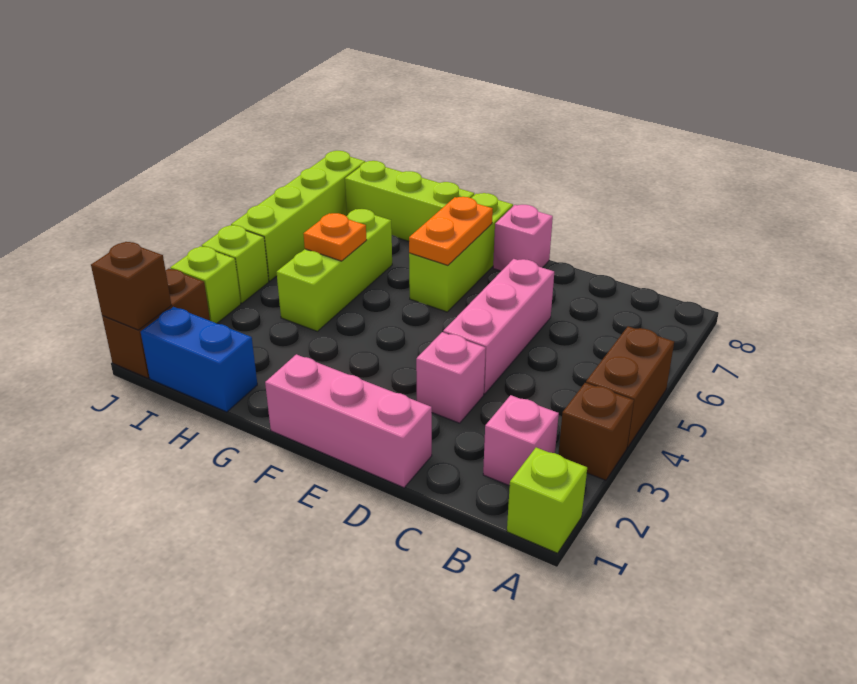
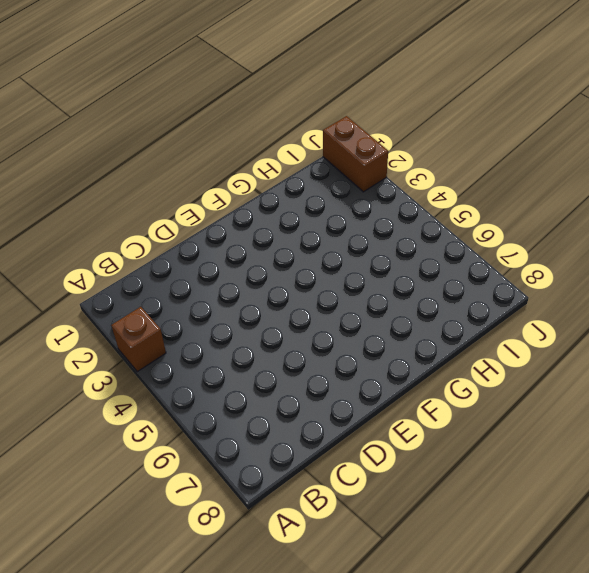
none -> lime 1x1 brick [507,448,587,553]
none -> brown 1x2 brick [586,326,674,448]
none -> pink 1x1 brick [483,395,559,486]

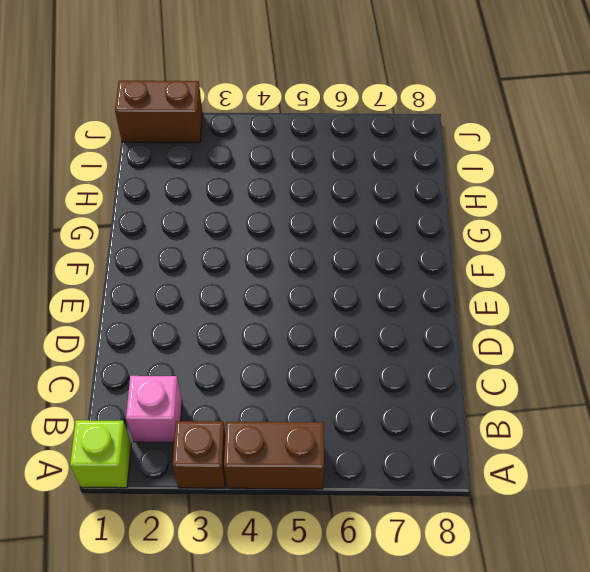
none -> pink 1x3 brick [265,354,432,488]
none -> pink 1x1 brick [416,332,486,423]
none -> pink 1x3 brick [443,259,554,394]

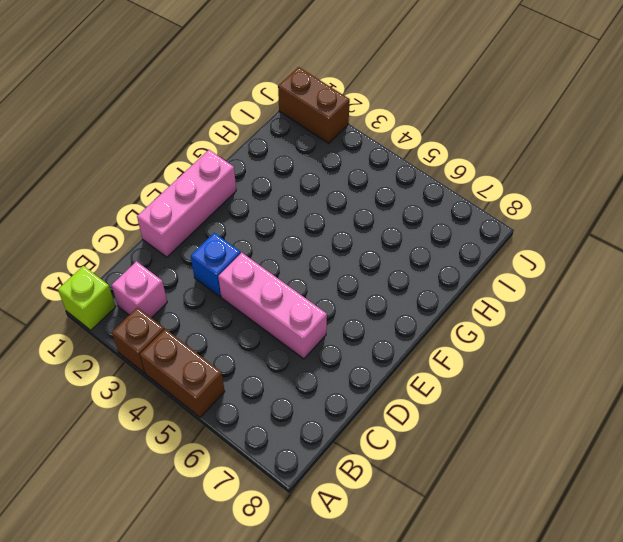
blue 1x1 brick [191,233,241,297] -> pink 1x1 brick [416,332,486,423]
none -> pink 1x1 brick [493,205,553,271]
none -> lime 1x3 brick [409,193,513,312]
none -> lime 1x3 brick [345,161,474,241]

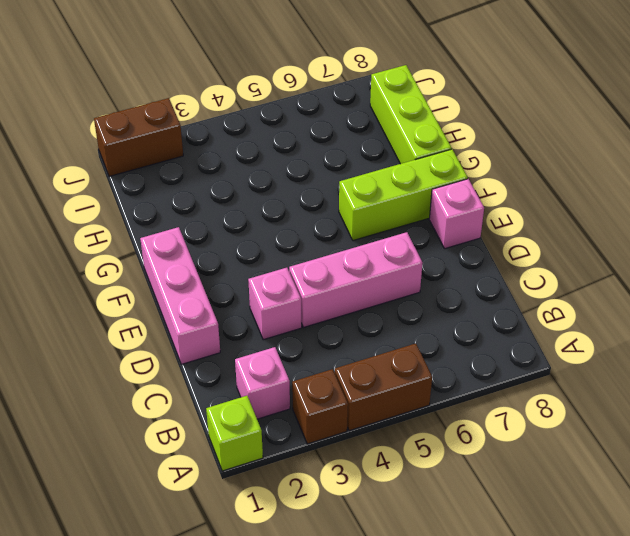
none -> blue 1x2 brick [141,307,257,412]
none -> lime 1x3 brick [276,209,392,331]
none -> lime 1x1 brick [170,246,241,323]

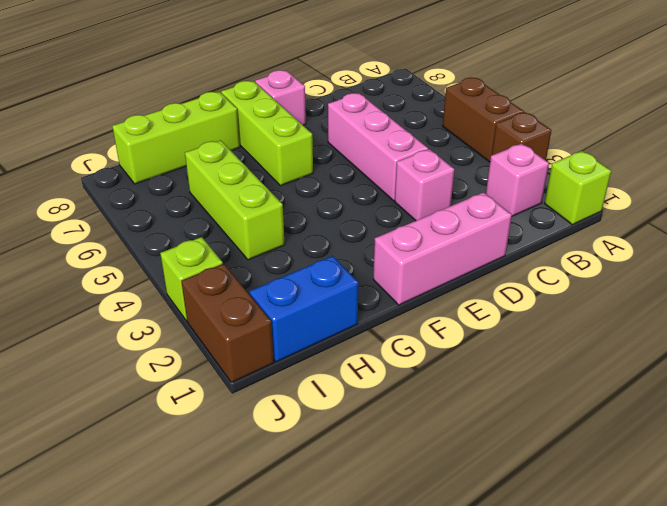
none -> lime 1x1 brick [202,225,269,303]
none -> lime 1x4 brick [231,151,365,281]
none -> orange 1x2 plate [409,197,493,265]

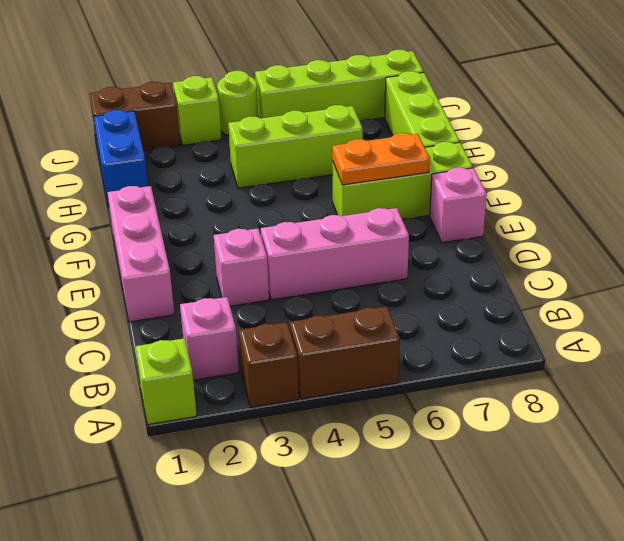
lime 1x1 round brick [217,71,258,136] -> lime 1x1 brick [202,225,269,303]
none -> orange 1x1 plate [303,213,366,261]
none -> brown 1x1 brick [91,242,171,330]

